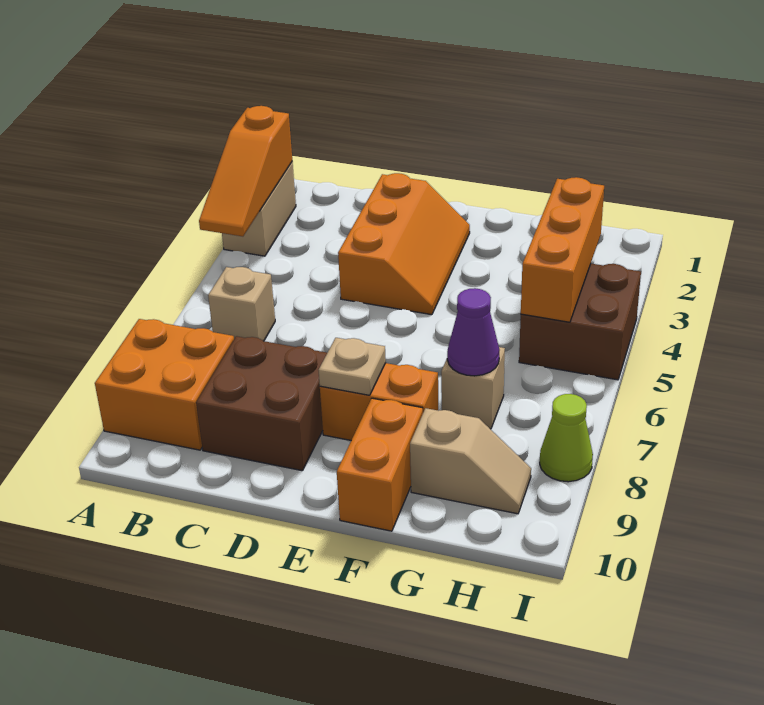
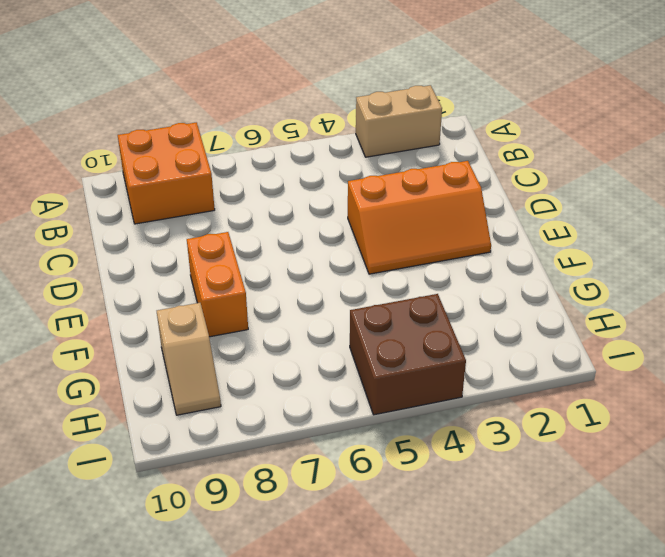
none -> tan 1x1 brick [208,267,275,341]
none -> brown 2x2 brick [196,336,327,471]
none -> orange 1x2 brick [337,398,423,531]

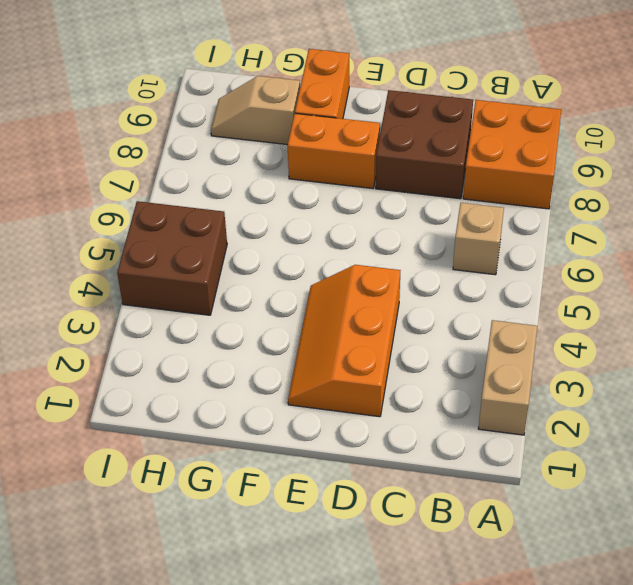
none -> tan 1x1 brick [441,347,505,429]
none -> lime 1x1 cone [540,394,593,482]
none -> orange 1x3 slope [199,106,292,236]

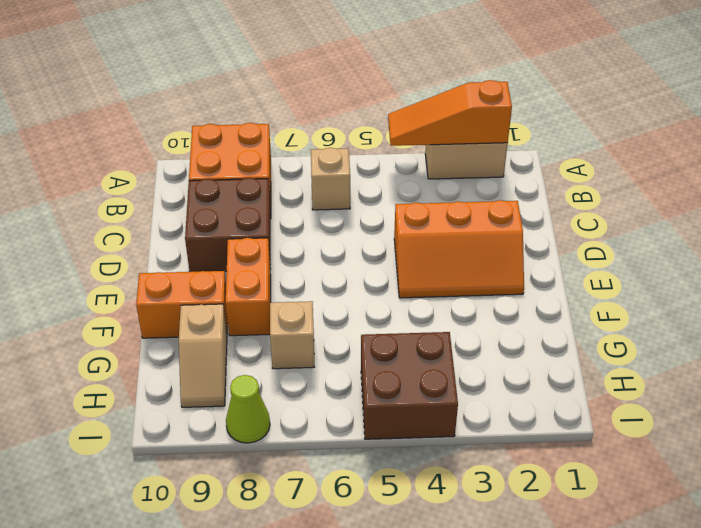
none -> tan 1x1 plate [319,338,386,395]
none -> purple 1x1 cone [447,288,499,376]
none -> orange 1x3 brick [521,177,604,322]

